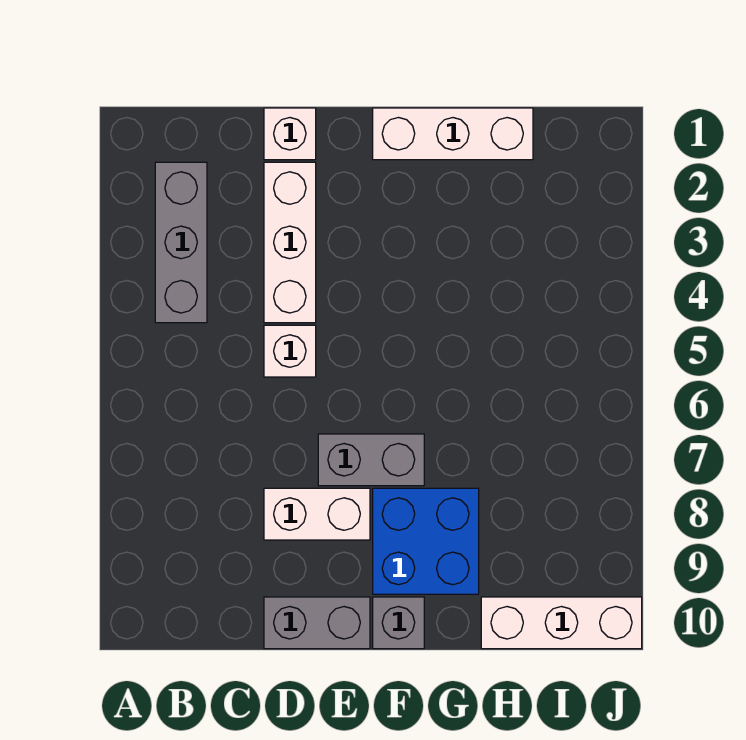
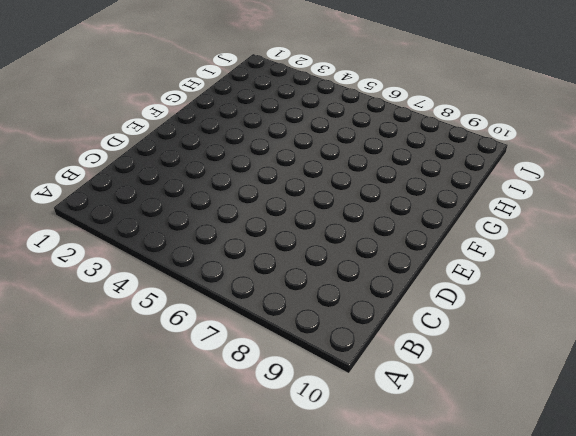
none -> grey 1x3 brick [155,162,207,323]
none -> white 1x1 brick [264,108,316,160]

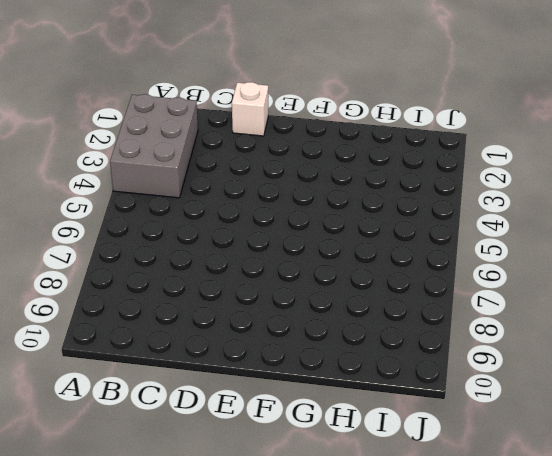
grey 2x3 brick [110,94,198,198] -> grey 1x3 brick [155,162,207,323]
none -> white 1x3 brick [264,162,316,323]
none -> white 1x1 brick [264,325,316,377]

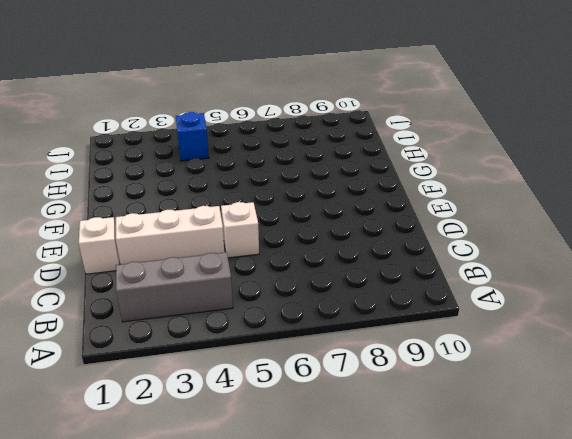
blue 1x1 brick [176,112,209,161] -> none
none -> white 1x2 brick [264,488,370,540]
none -> grey 1x2 brick [264,597,370,649]

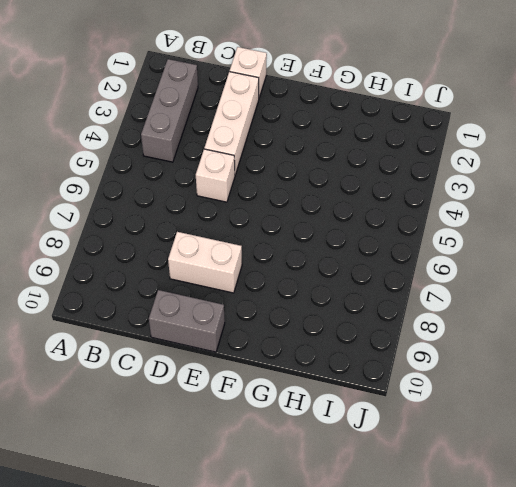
none -> grey 1x2 brick [318,434,424,486]
none -> white 1x3 brick [373,108,533,160]

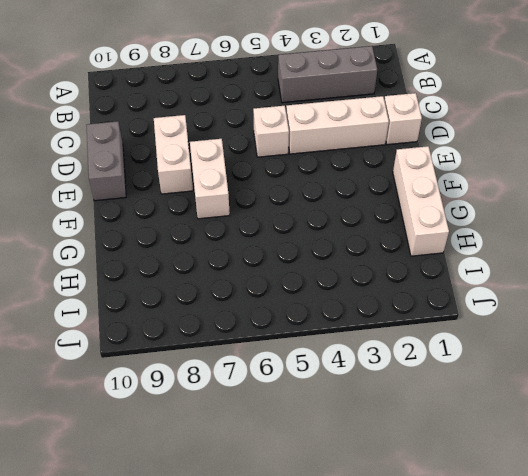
white 1x2 brick [190,139,230,219] -> grey 1x2 brick [318,434,424,486]
none -> blue 2x2 brick [373,488,479,594]
none -> grey 1x1 brick [373,597,424,649]

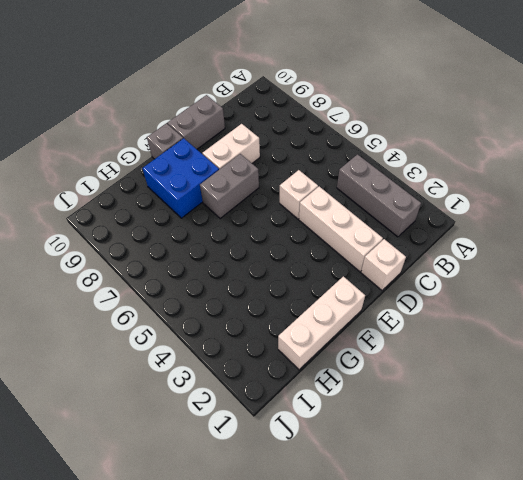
none -> white 1x3 brick [481,597,642,649]

